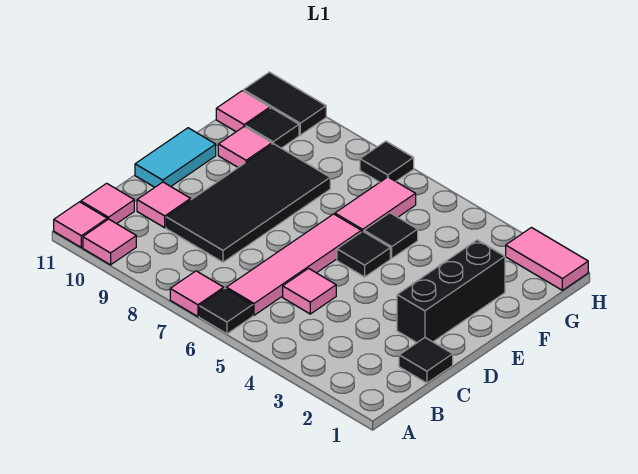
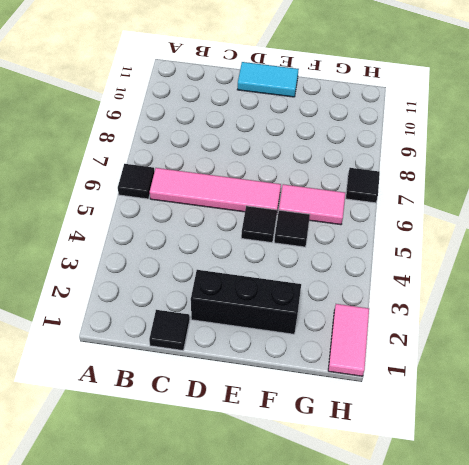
none -> pink 1x1 tile [170,271,224,317]
none -> pink 1x1 tile [83,219,136,265]
none -> pink 1x1 tile [54,202,107,247]

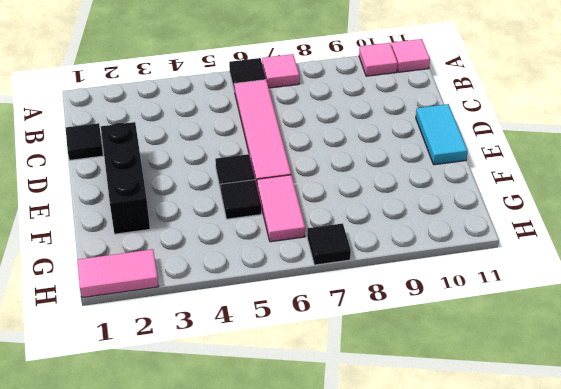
none -> pink 1x1 tile [81,183,134,224]
none -> pink 1x1 tile [283,268,336,314]
none -> black 2x4 tile [166,144,330,262]

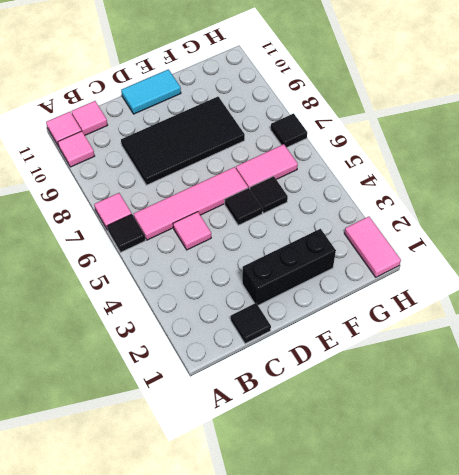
none -> pink 1x1 tile [137,182,191,228]
none -> pink 1x1 tile [218,127,272,167]
none -> black 1x1 tile [246,108,299,148]

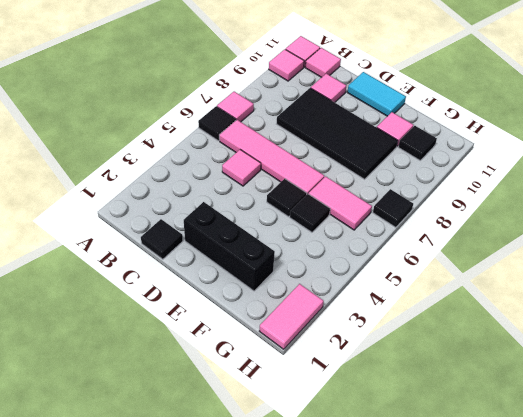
none -> pink 1x1 tile [216,91,270,132]
none -> black 1x2 tile [244,72,326,135]

